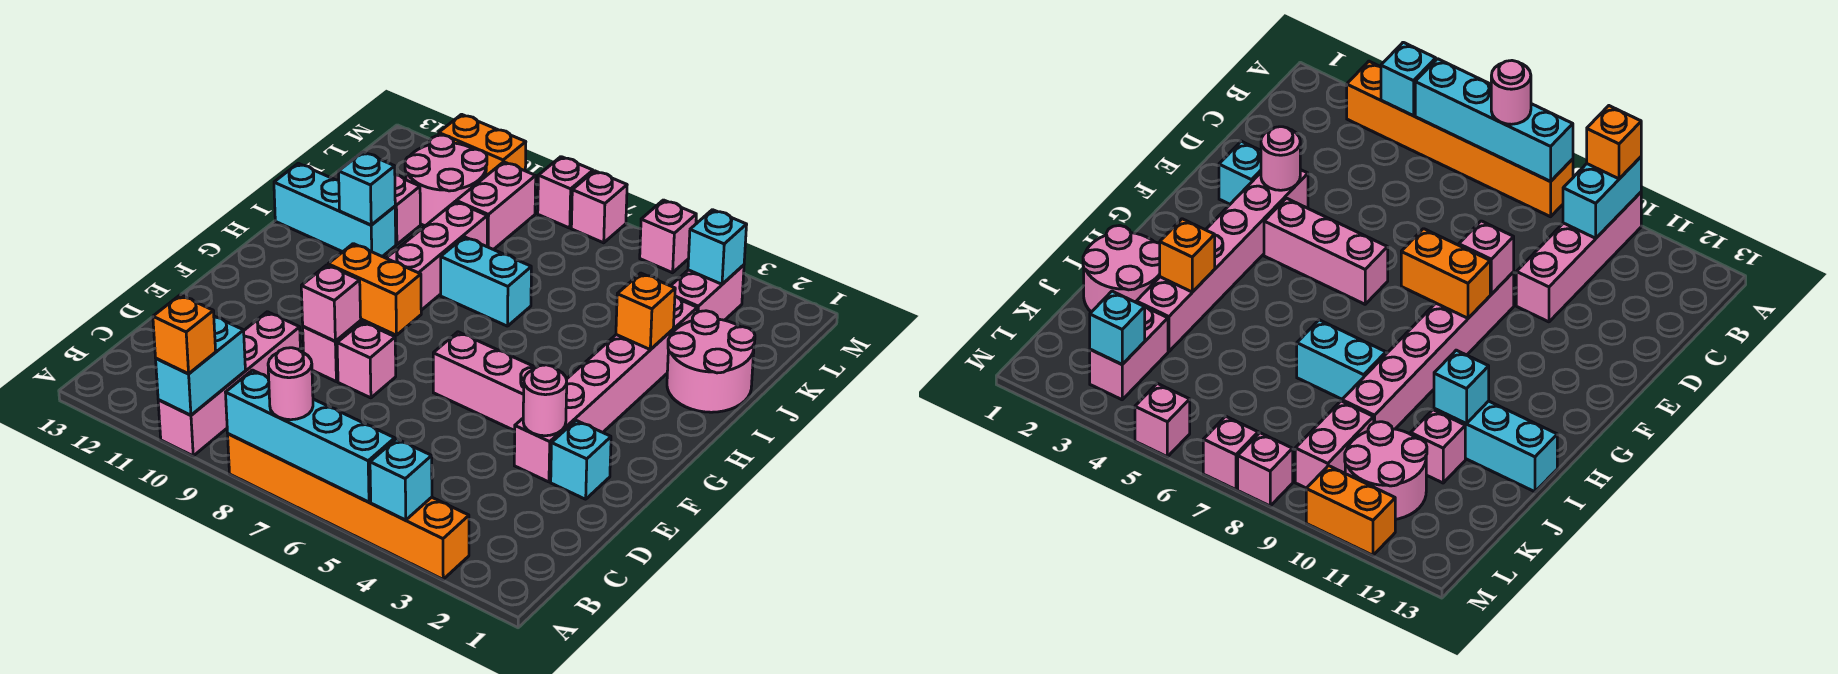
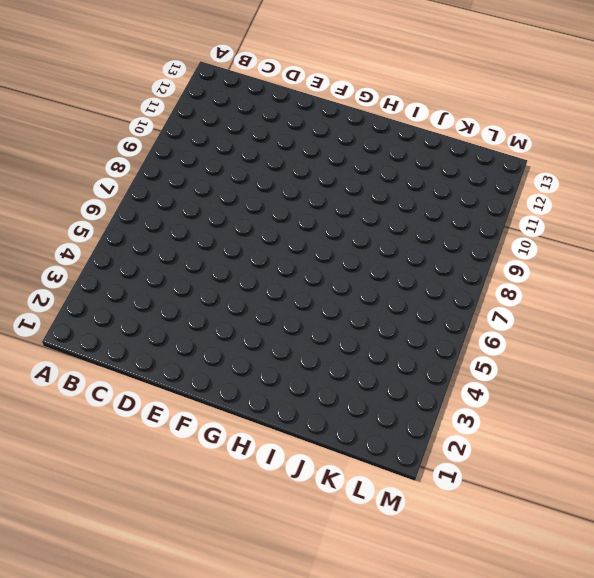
none -> orange 1x6 brick [228,434,469,579]
none -> pink 1x4 brick [158,312,301,456]
none -> cyan 1x1 brick [551,421,611,499]

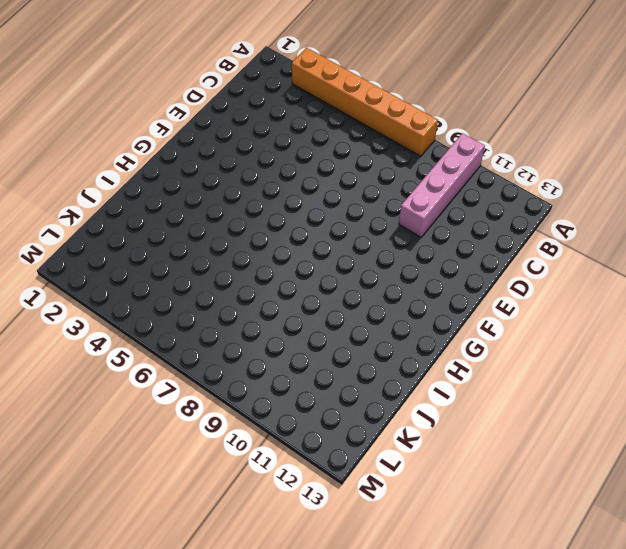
none -> cyan 1x1 brick [551,421,611,499]
none -> pink 1x6 brick [514,296,697,482]
none -> pink 1x1 brick [337,322,396,398]

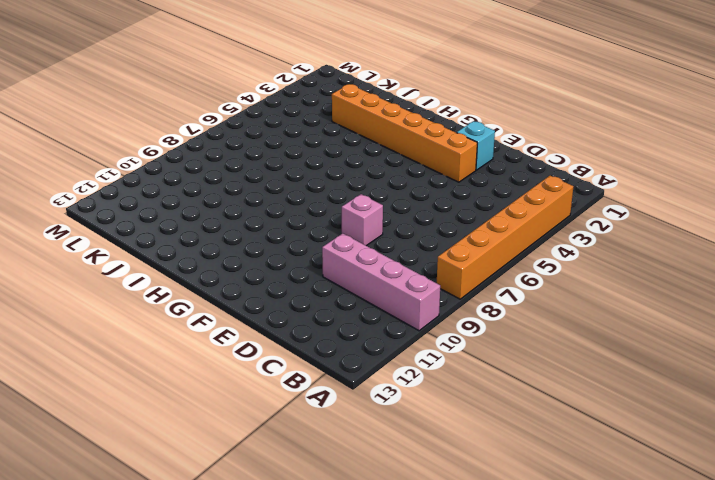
orange 1x6 brick [332,84,477,182] -> pink 1x6 brick [514,296,697,482]
none -> pink 1x6 brick [303,202,487,382]
none -> pink 1x3 brick [433,332,536,431]
none -> pink 2x2 round brick [667,311,755,412]

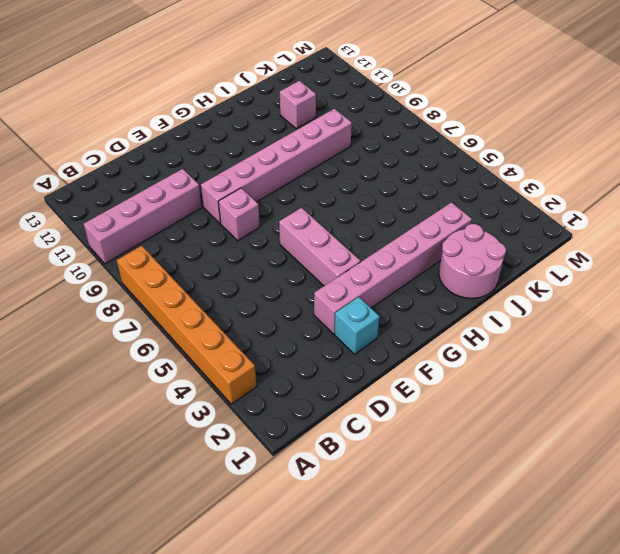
none -> cyan 1x2 brick [441,237,531,326]
none -> cyan 1x3 brick [274,163,396,257]
none -> pink 1x2 brick [671,265,744,320]

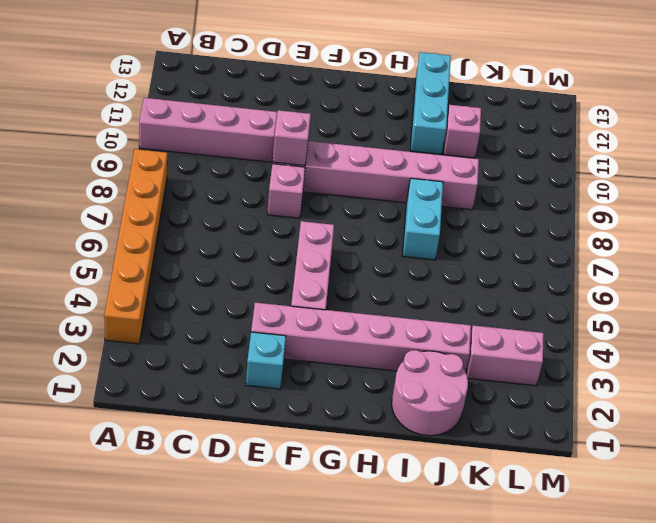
none -> pink 1x2 brick [456,162,536,250]
none -> pink 2x2 round brick [405,135,487,226]
none -> pink 1x1 brick [640,200,696,273]

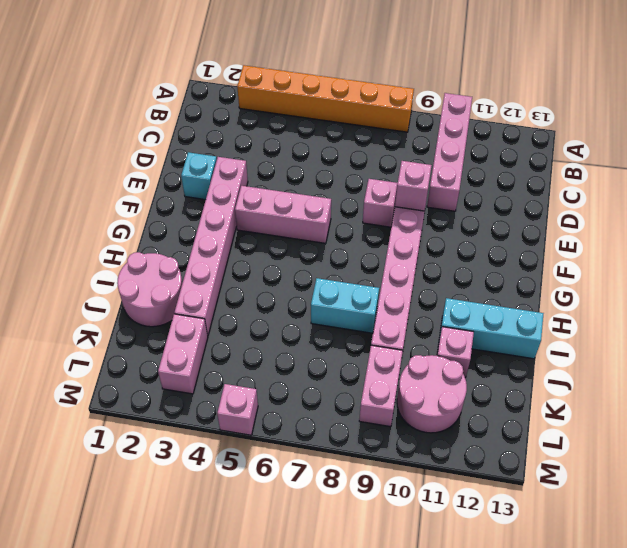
none -> pink 1x1 brick [571,171,627,243]
none -> pink 1x1 brick [538,157,593,228]
none -> orange 1x2 brick [439,114,526,176]

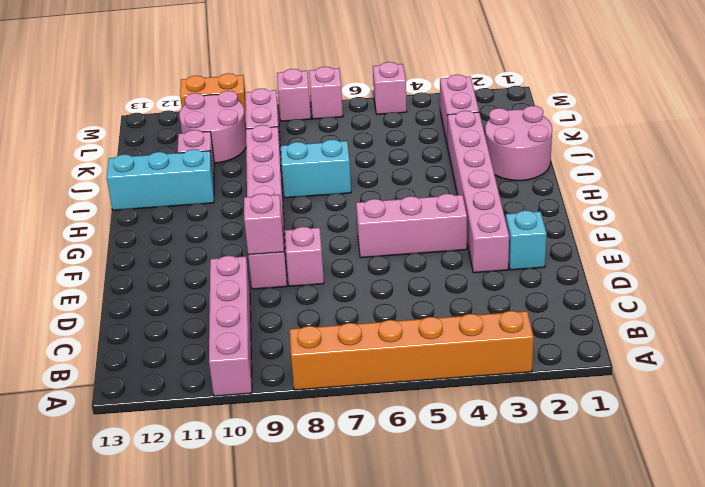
none -> cyan 1x1 brick [370,439,432,520]
none -> cyan 1x4 brick [225,370,395,502]
none -> cyan 1x2 brick [156,316,245,415]

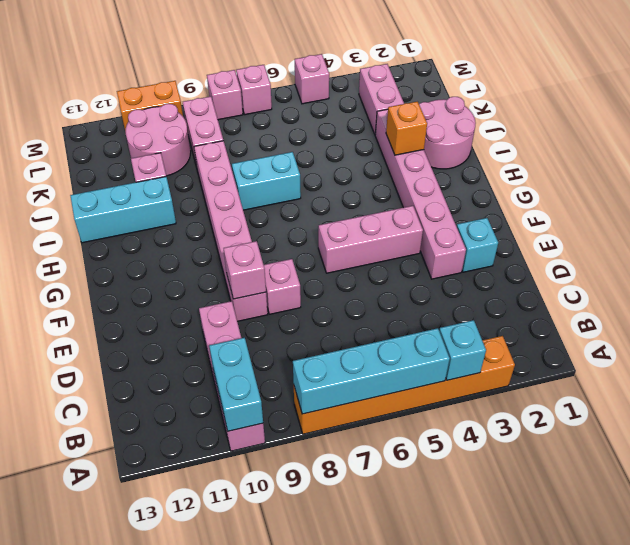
none -> pink 1x1 round brick [523,365,567,436]
none -> orange 1x2 brick [328,244,421,335]
none -> cyan 1x1 brick [339,152,395,225]

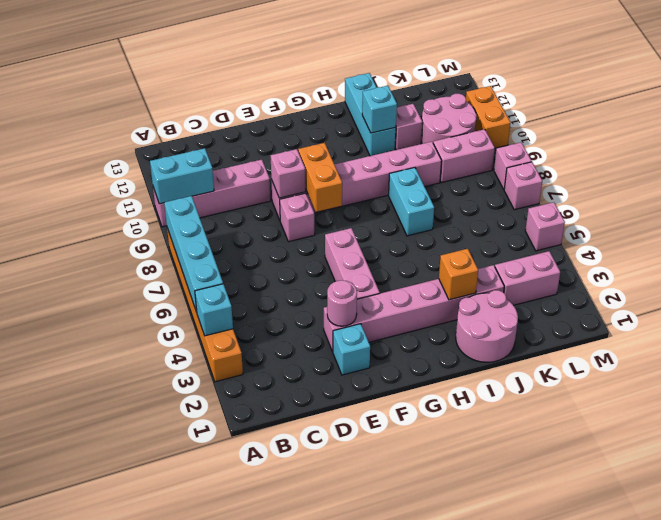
none -> cyan 1x1 brick [688,210,747,284]
none -> pink 1x1 round brick [268,348,313,420]
none -> orange 1x1 brick [153,295,216,374]

